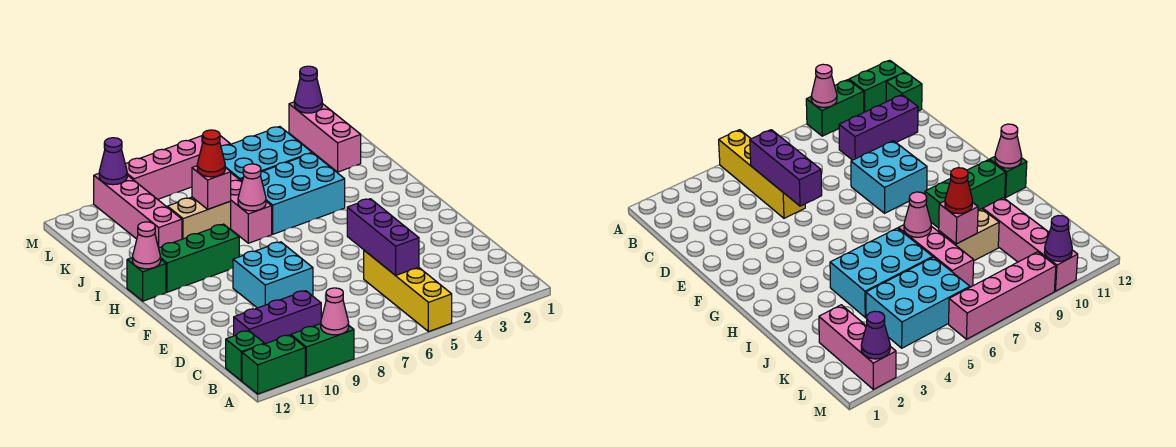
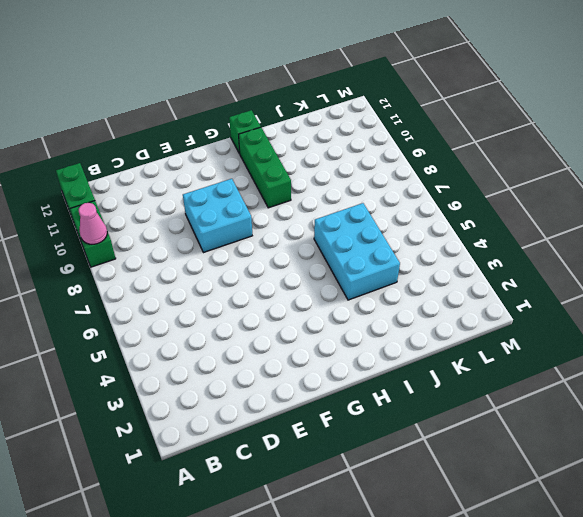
none -> yellow 1x4 brick [364,250,452,332]
none -> green 1x1 brick [226,331,265,381]
none -> purple 1x3 brick [234,291,321,344]

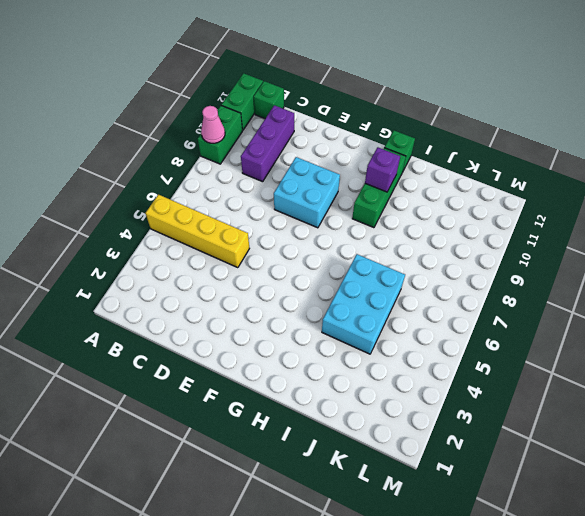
purple 1x1 brick [365,147,400,192] -> none
none -> pink 1x3 brick [231,173,272,243]
none -> tan 1x2 brick [167,197,231,239]
none -> pink 1x4 brick [94,173,182,248]

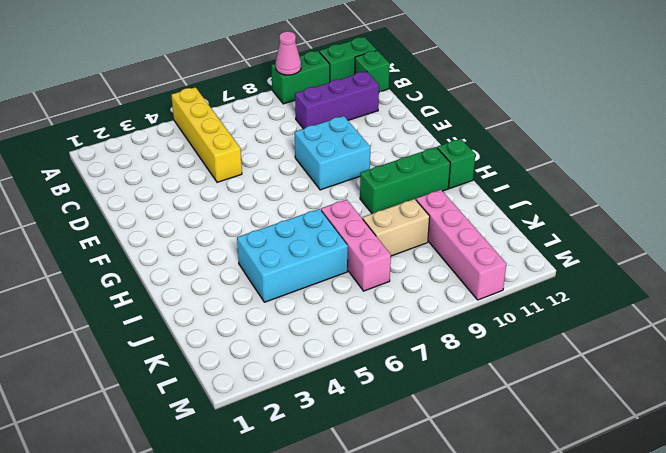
none -> pink 1x3 brick [289,102,361,172]
none -> cyan 2x3 brick [221,127,312,180]
none -> pink 1x4 brick [125,136,230,199]

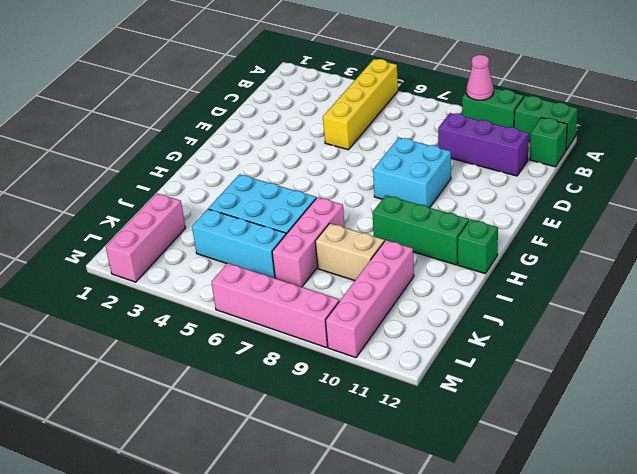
cyan 1x3 brick [192,209,286,278] -> cyan 2x3 brick [221,127,312,180]
none -> purple 1x3 brick [347,199,419,275]
none -> pink 1x1 cone [133,222,161,269]
none -> pink 1x1 cone [238,164,266,211]

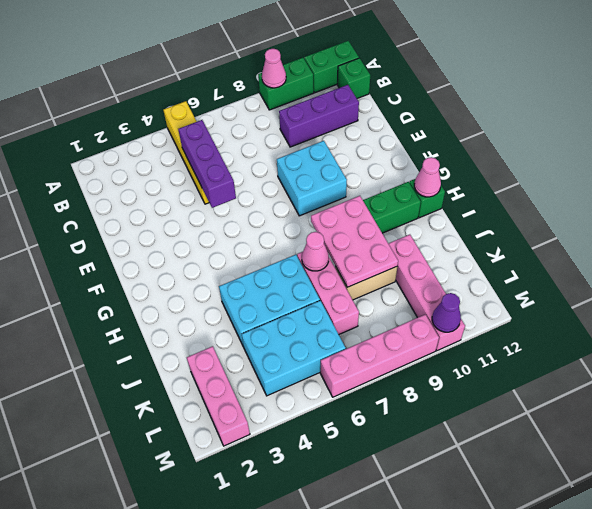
pink 2x3 plate [311,196,398,287] -> pink 1x1 brick [192,166,231,209]
none -> purple 1x1 cone [294,66,322,113]
none -> red 1x1 cone [197,130,225,177]

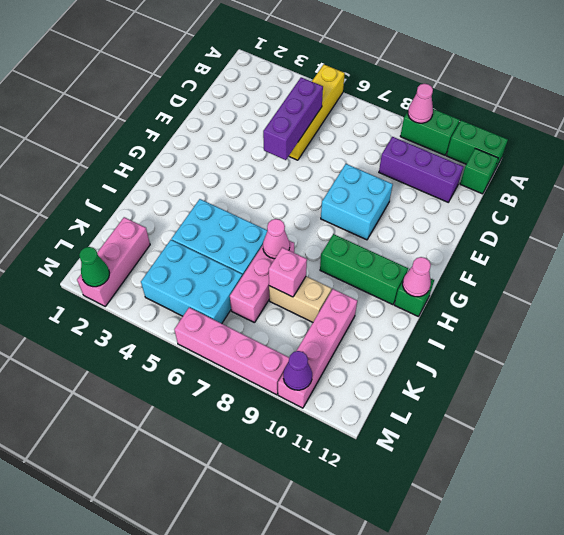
green 1x1 cone [79,247,109,287] -> purple 1x1 cone [294,66,322,113]
none -> red 1x1 cone [197,130,225,177]

